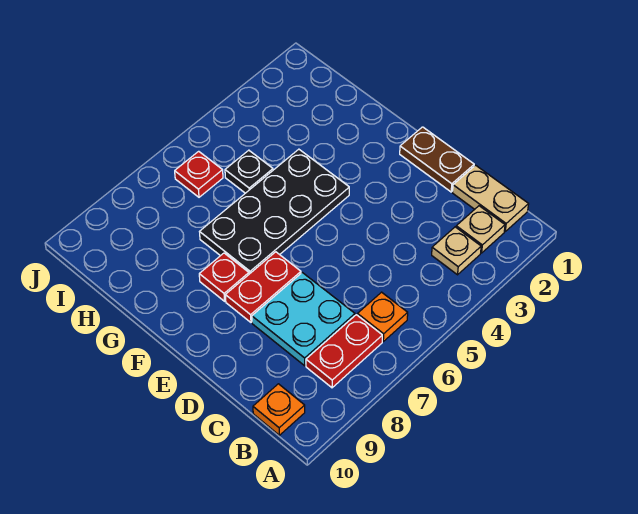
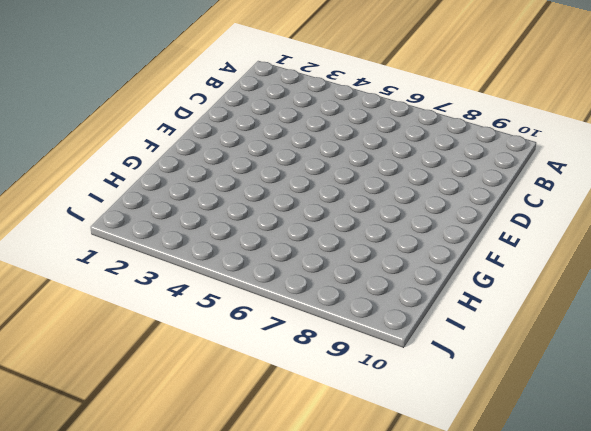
none -> tan 1x2 plate [452,165,529,231]
none -> tan 1x1 plate [456,206,505,253]
none -> tan 1x1 plate [432,227,481,275]

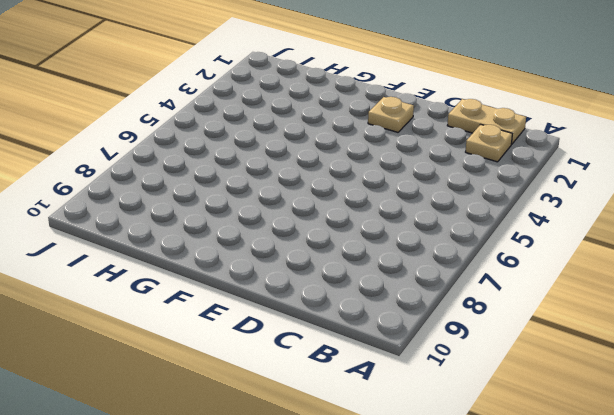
tan 1x1 plate [368,97,414,132] -> tan 1x1 plate moved to [432,227,481,275]
none -> orange 1x1 plate [357,292,408,341]
none -> red 1x2 plate [306,315,382,388]
none -> orange 1x1 plate [253,384,305,435]

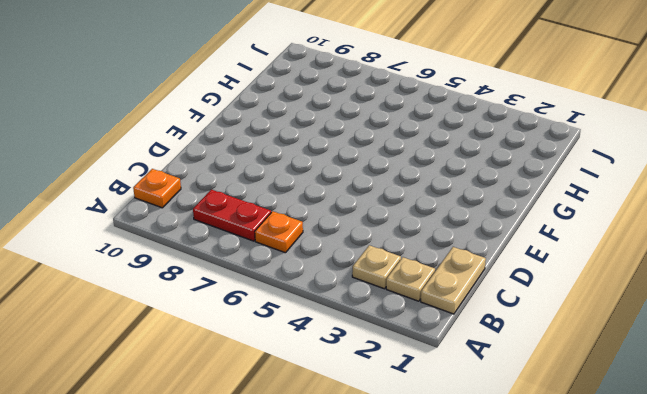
none -> cyan 2x2 plate [252,273,355,366]
none -> brown 1x2 plate [400,127,474,192]
none -> red 1x2 plate [225,252,301,322]

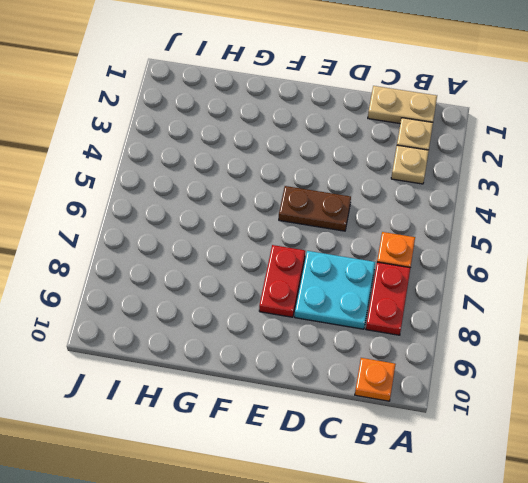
brown 1x2 plate [279,186,351,231] -> brown 1x2 plate moved to [400,127,474,192]
none -> black 2x4 plate [200,149,349,274]
none -> red 1x1 plate [199,253,249,301]
none -> black 1x1 plate [225,150,273,193]

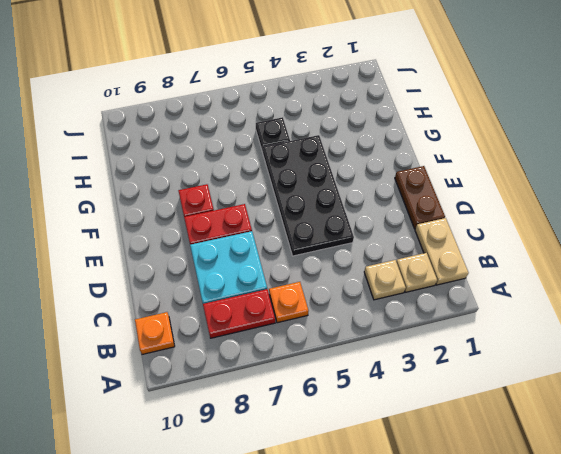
black 2x4 plate [262,135,354,256] -> black 2x4 plate turned to [200,149,349,274]
none -> red 1x1 plate [175,151,223,197]

